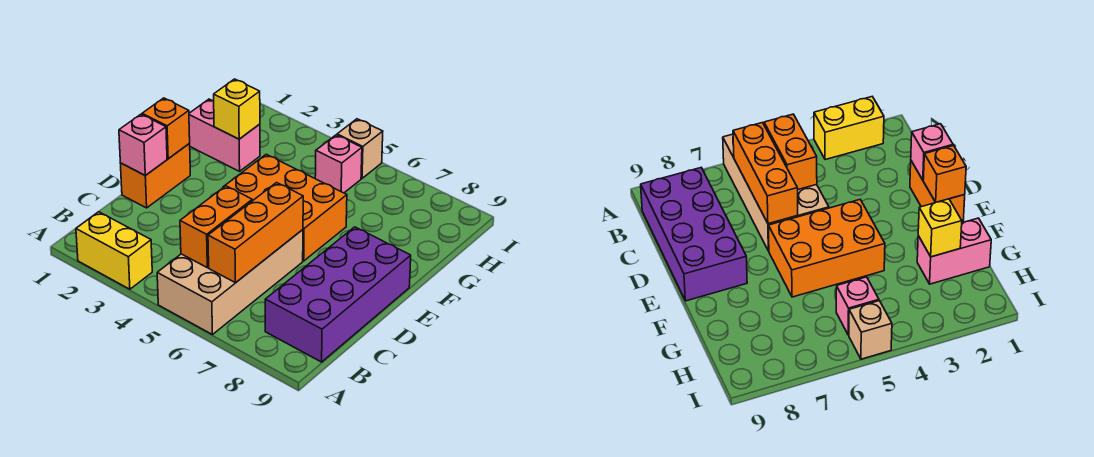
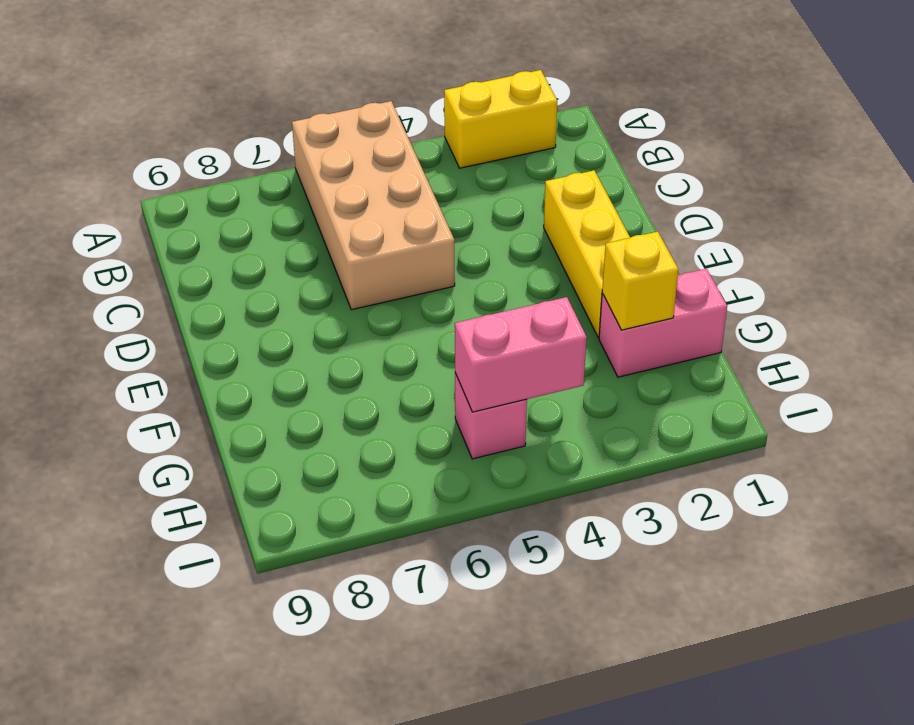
yellow 1x3 brick [544,170,630,338] -> none
pink 1x2 brick [455,297,587,412] -> none
none -> purple 2x4 brick [265,227,411,362]
none -> orange 1x2 brick [120,144,190,208]
none -> orange 2x3 brick [224,154,347,261]

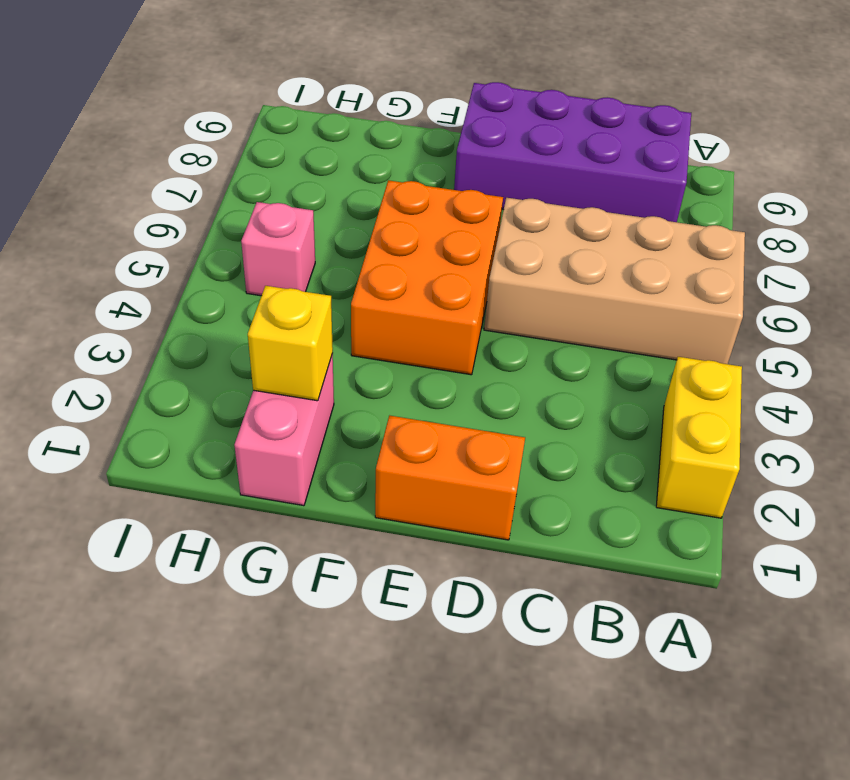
none -> tan 1x1 brick [337,119,383,178]
none -> orange 1x2 brick [180,186,252,267]
none -> orange 1x3 brick [208,183,303,283]

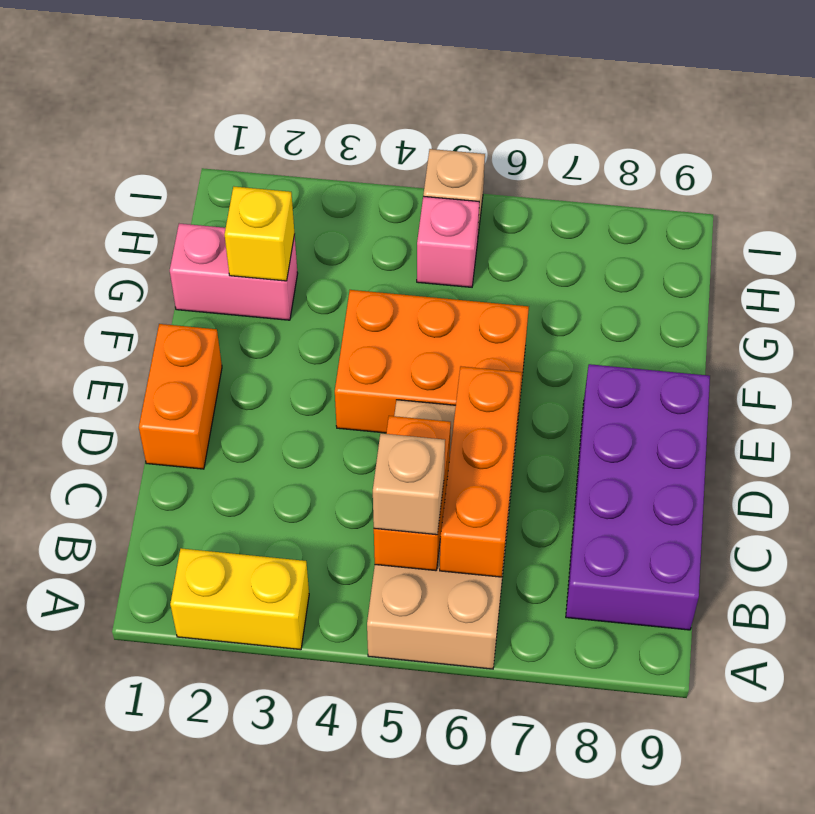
tan 1x1 brick [373,433,445,535] -> none
none -> pink 1x1 brick [119,114,167,175]
none -> orange 1x1 brick [142,98,190,159]

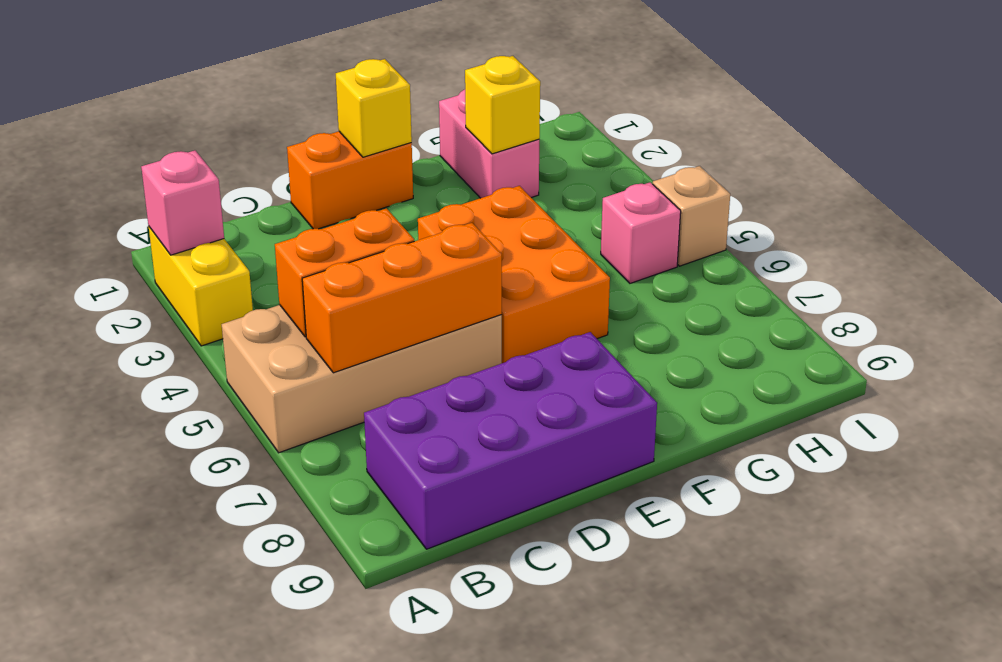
pink 1x1 brick [141,150,224,255] -> pink 1x1 brick moved to [119,114,167,175]
yellow 1x1 brick [336,59,412,157] -> orange 1x1 brick [142,98,190,159]

